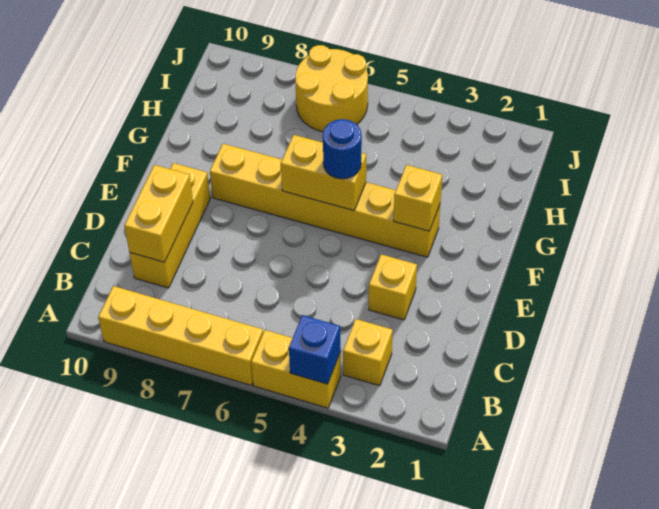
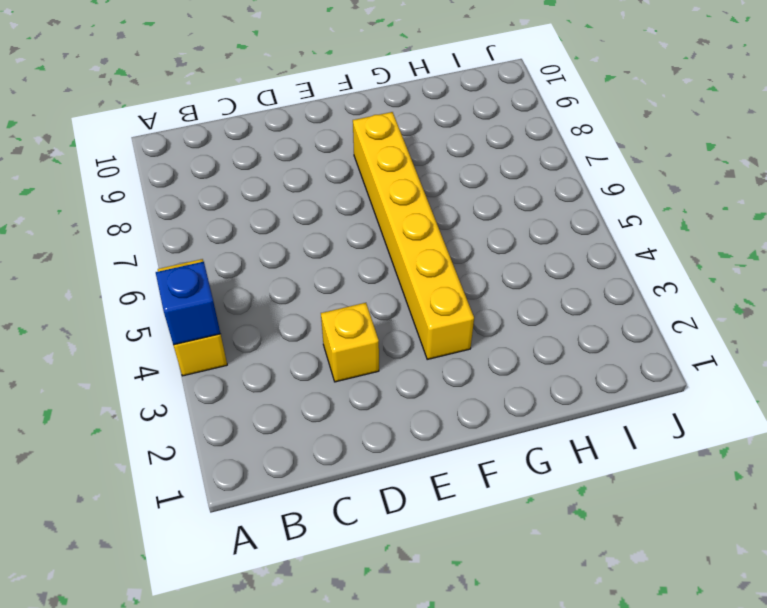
none -> yellow 1x4 brick [98,286,263,385]
none -> yellow 1x1 brick [343,319,393,386]
none -> yellow 1x3 brick [130,163,210,288]

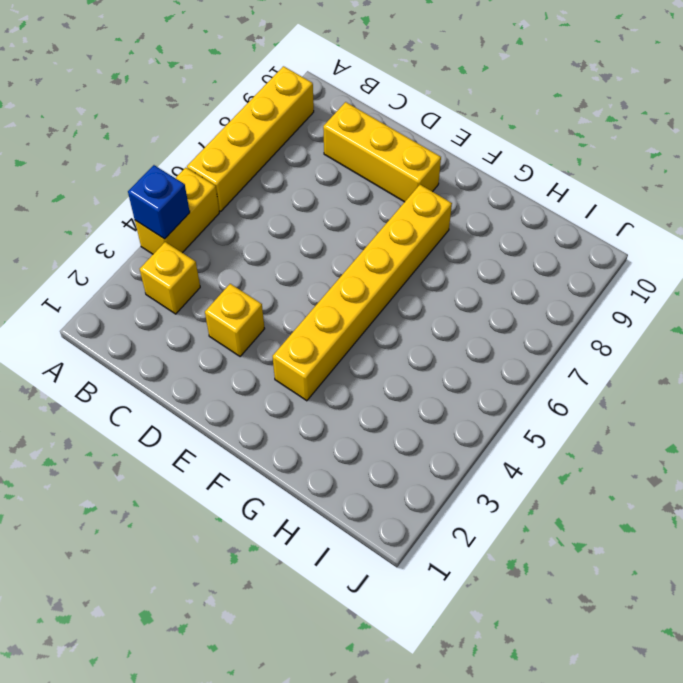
none -> yellow 2x2 round brick [295,45,368,132]
none -> yellow 1x2 brick [124,165,193,262]
none -> yellow 1x1 brick [394,165,442,231]

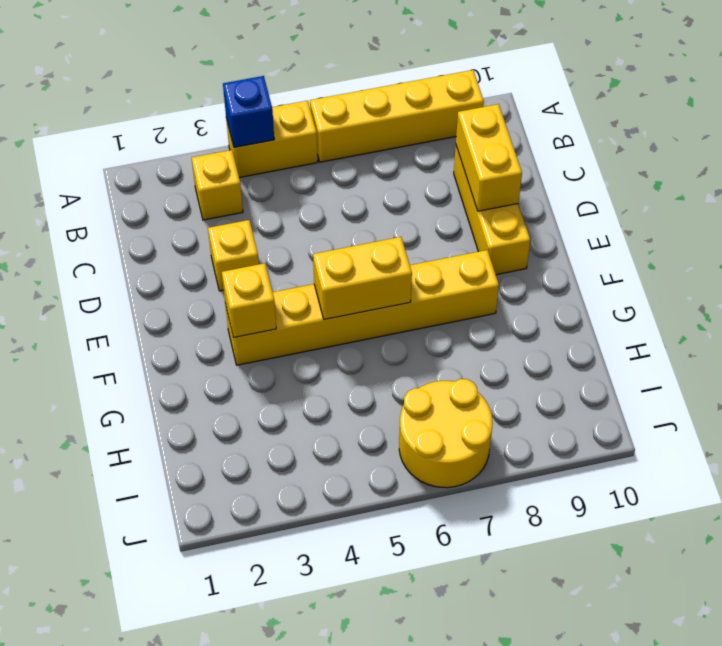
none -> blue 1x1 round brick [323,119,362,179]

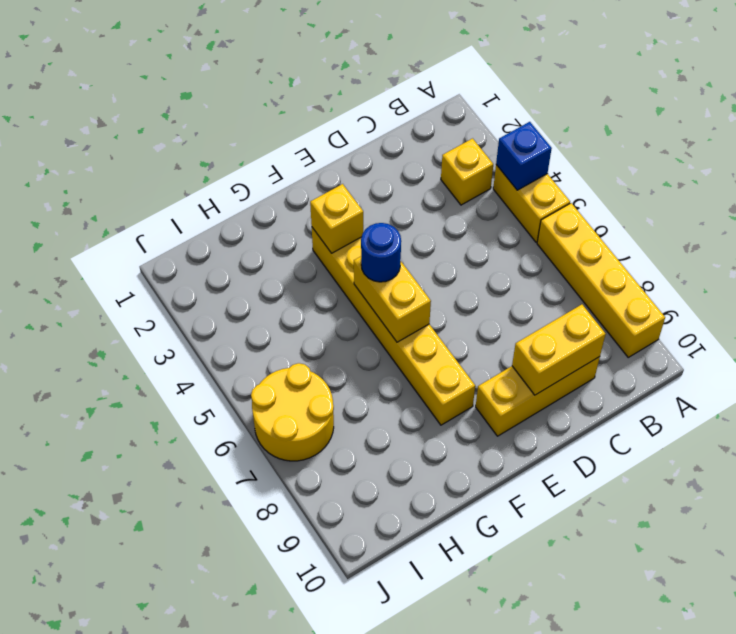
none -> yellow 1x1 brick [369,254,417,320]

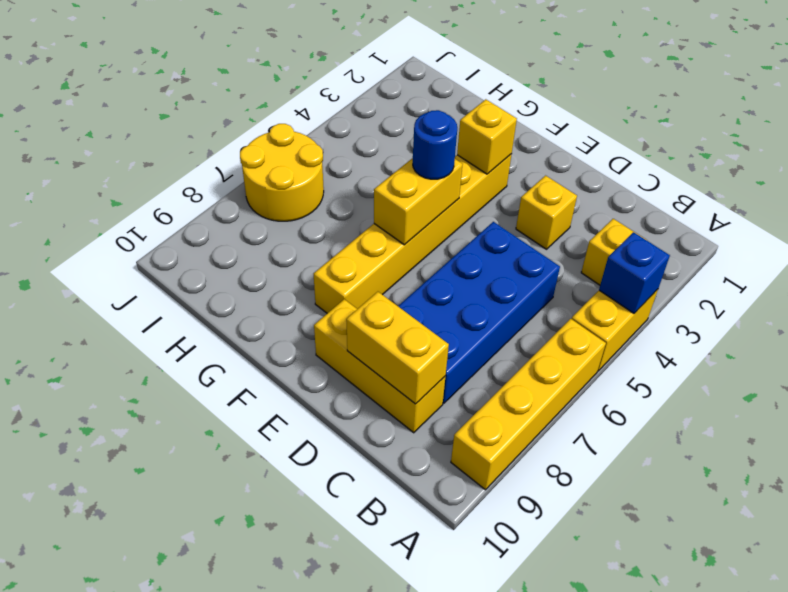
blue 2x4 brick [398,222,560,403] -> none

